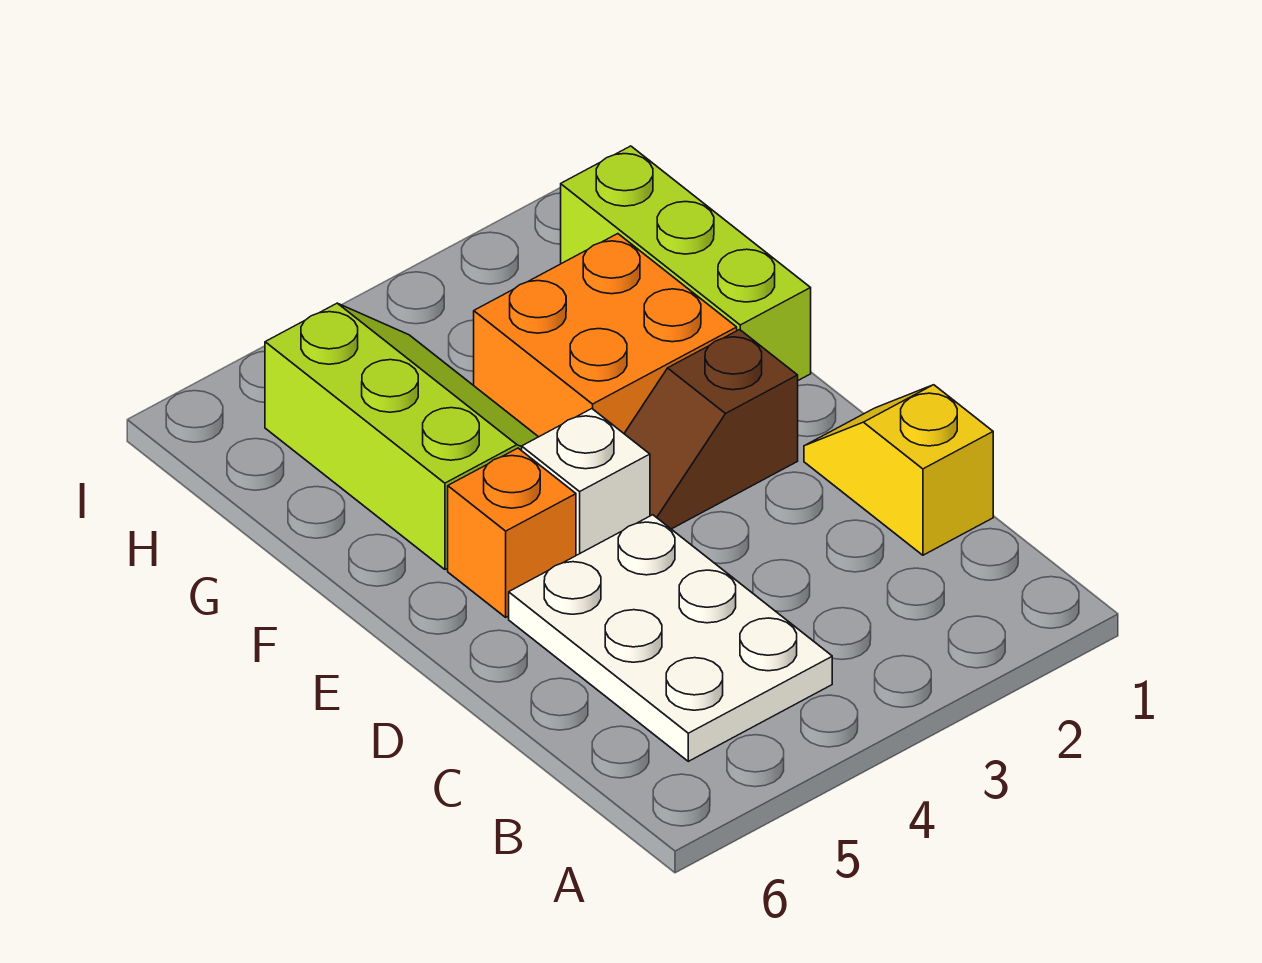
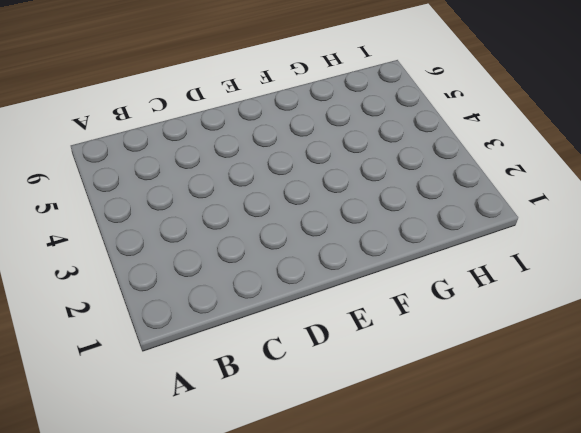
none -> white 2x3 plate [509,515,832,761]
none -> yellow 1x2 slope [804,385,993,555]

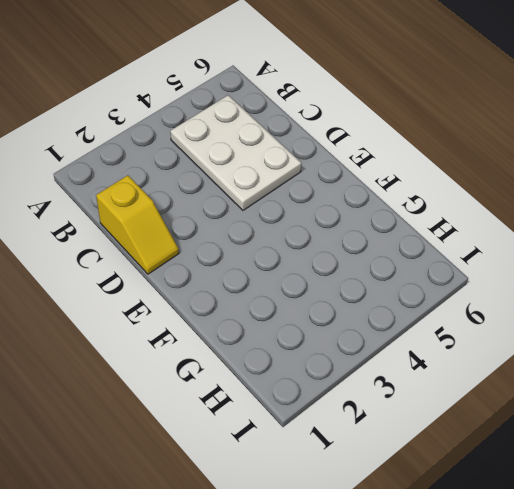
none -> brown 1x2 slope [624,330,798,529]
none -> white 1x1 brick [522,409,650,555]

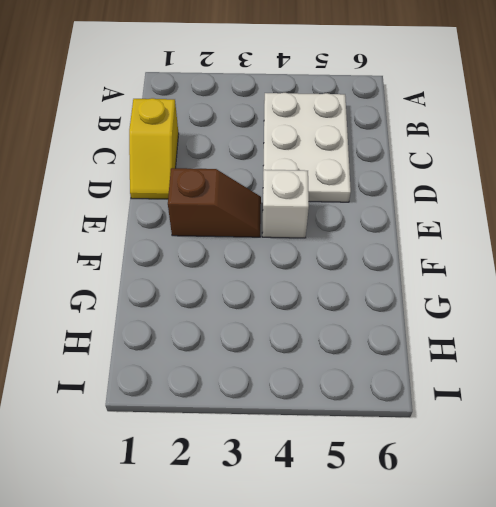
none -> orange 1x1 brick [448,448,576,617]
none -> lime 1x3 brick [561,146,811,380]

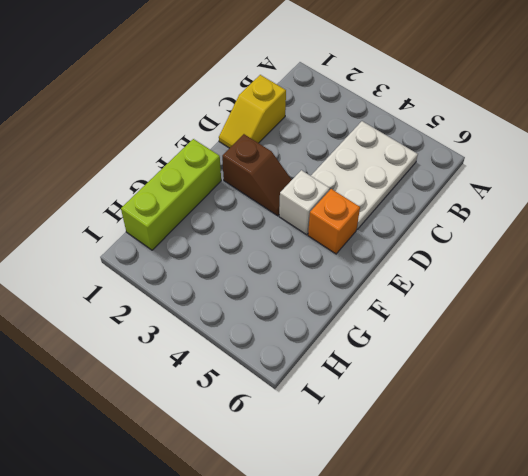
none -> orange 2x2 brick [474,234,737,437]
none -> lime 2x3 slope [265,303,538,569]

